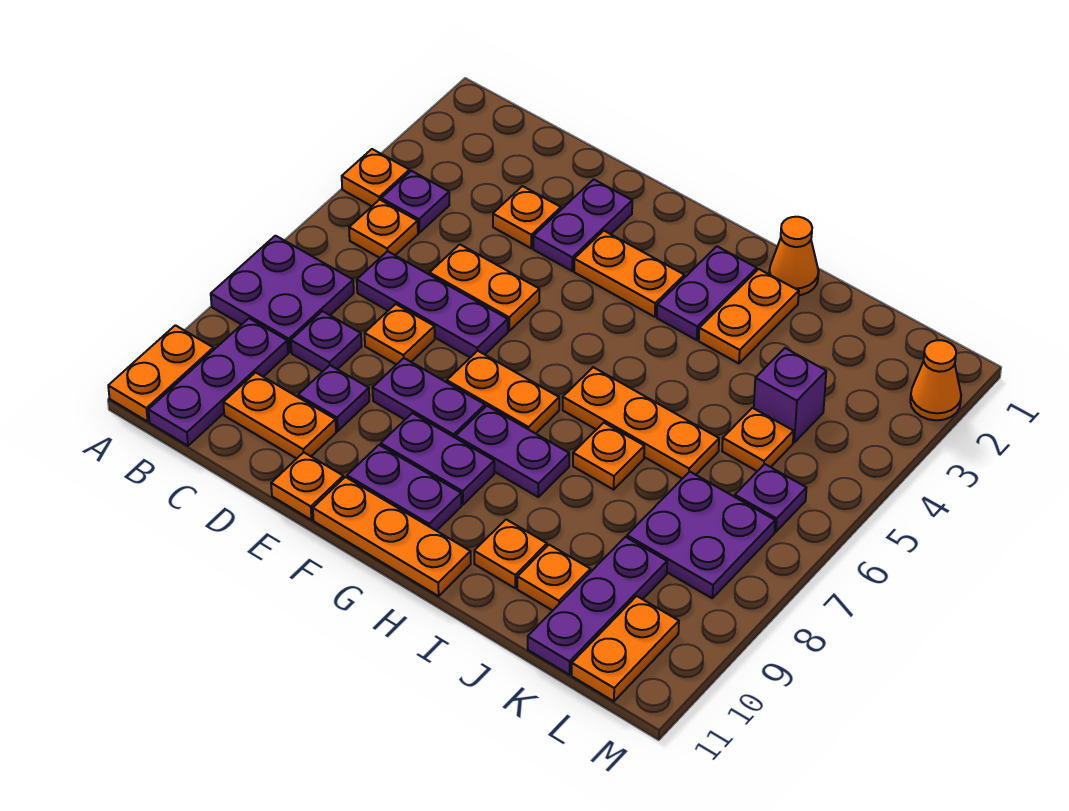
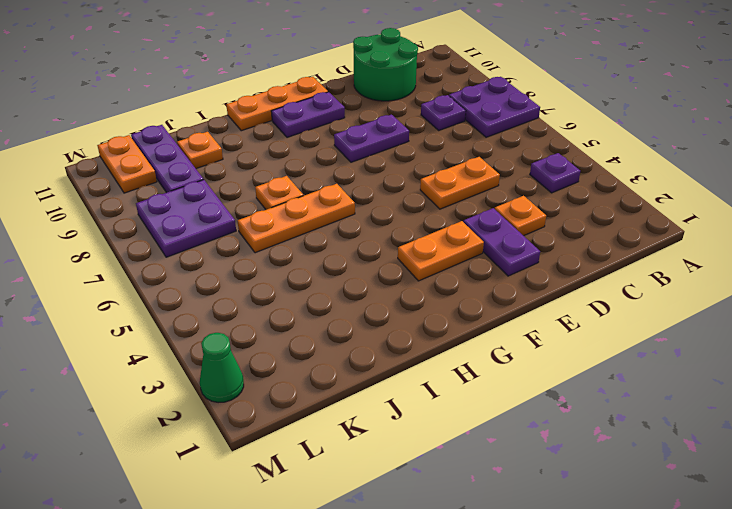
green 2x2 round brick [353,28,418,101] -> orange 1x2 plate [223,372,336,459]
green 1x1 cone [200,333,244,403] -> orange 1x1 cone [910,340,961,420]
none -> orange 1x1 plate [342,149,409,206]
none -> orange 1x2 plate [108,325,214,422]
none -> orange 1x1 plate [349,200,418,258]
none -> purple 1x3 plate [148,318,288,446]

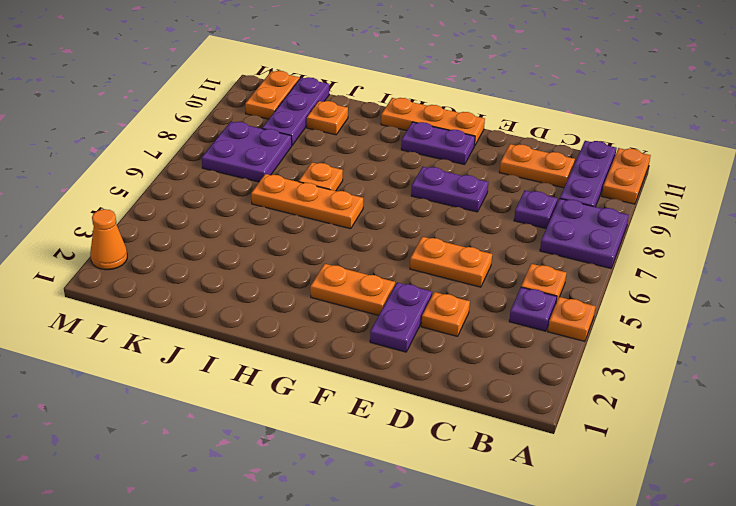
none -> purple 1x3 plate [357,251,508,357]
none -> orange 1x1 plate [365,304,435,365]
none -> purple 1x1 plate [298,365,369,431]
none -> orange 1x1 plate [271,452,343,520]

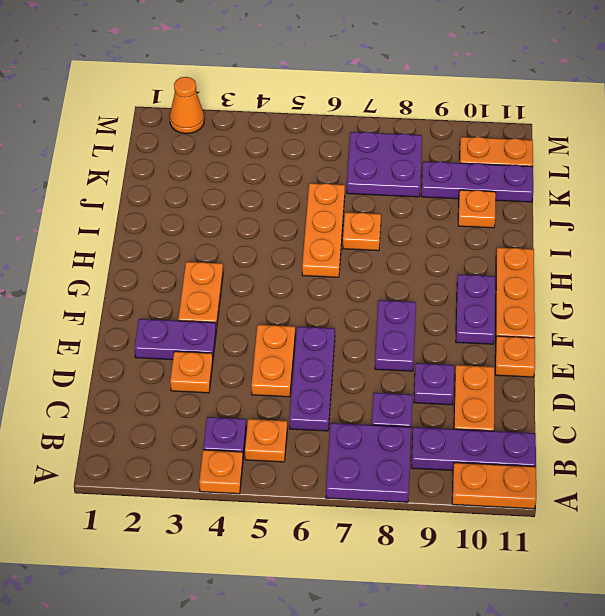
none -> orange 1x1 plate [365,304,435,365]
none -> orange 1x2 plate [447,351,559,434]
none -> purple 1x2 plate [381,413,494,505]
none -> purple 1x2 plate [456,406,569,497]

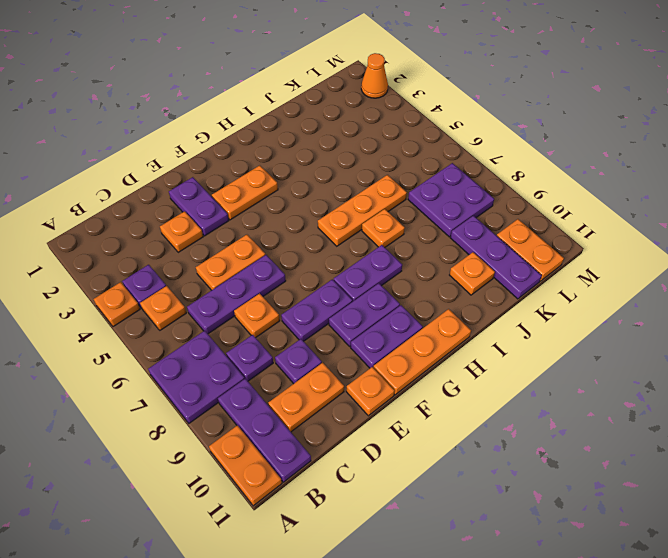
none -> orange 1x2 plate [447,351,559,434]
none -> purple 1x2 plate [657,246,757,340]
none -> orange 1x1 cone [769,217,819,295]
none -> orange 1x2 plate [699,269,799,363]

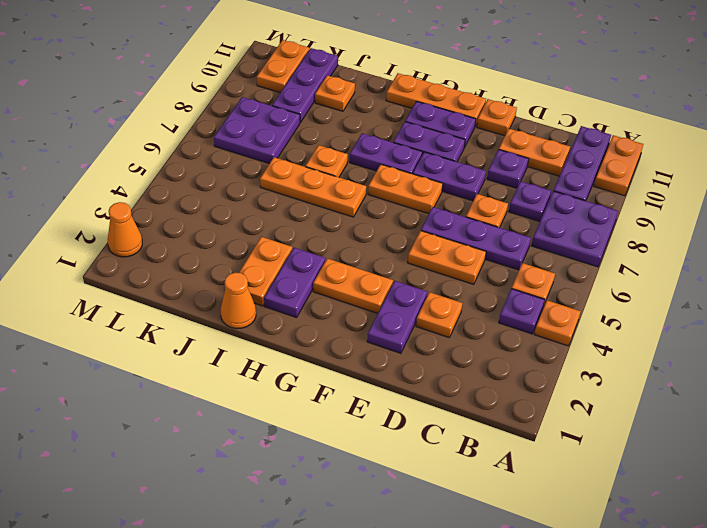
none -> orange 1x1 plate [474,519,547,588]
none -> purple 1x1 brick [754,348,826,442]
none -> orange 1x1 plate [722,408,794,471]
none -> purple 1x1 plate [735,464,806,532]

